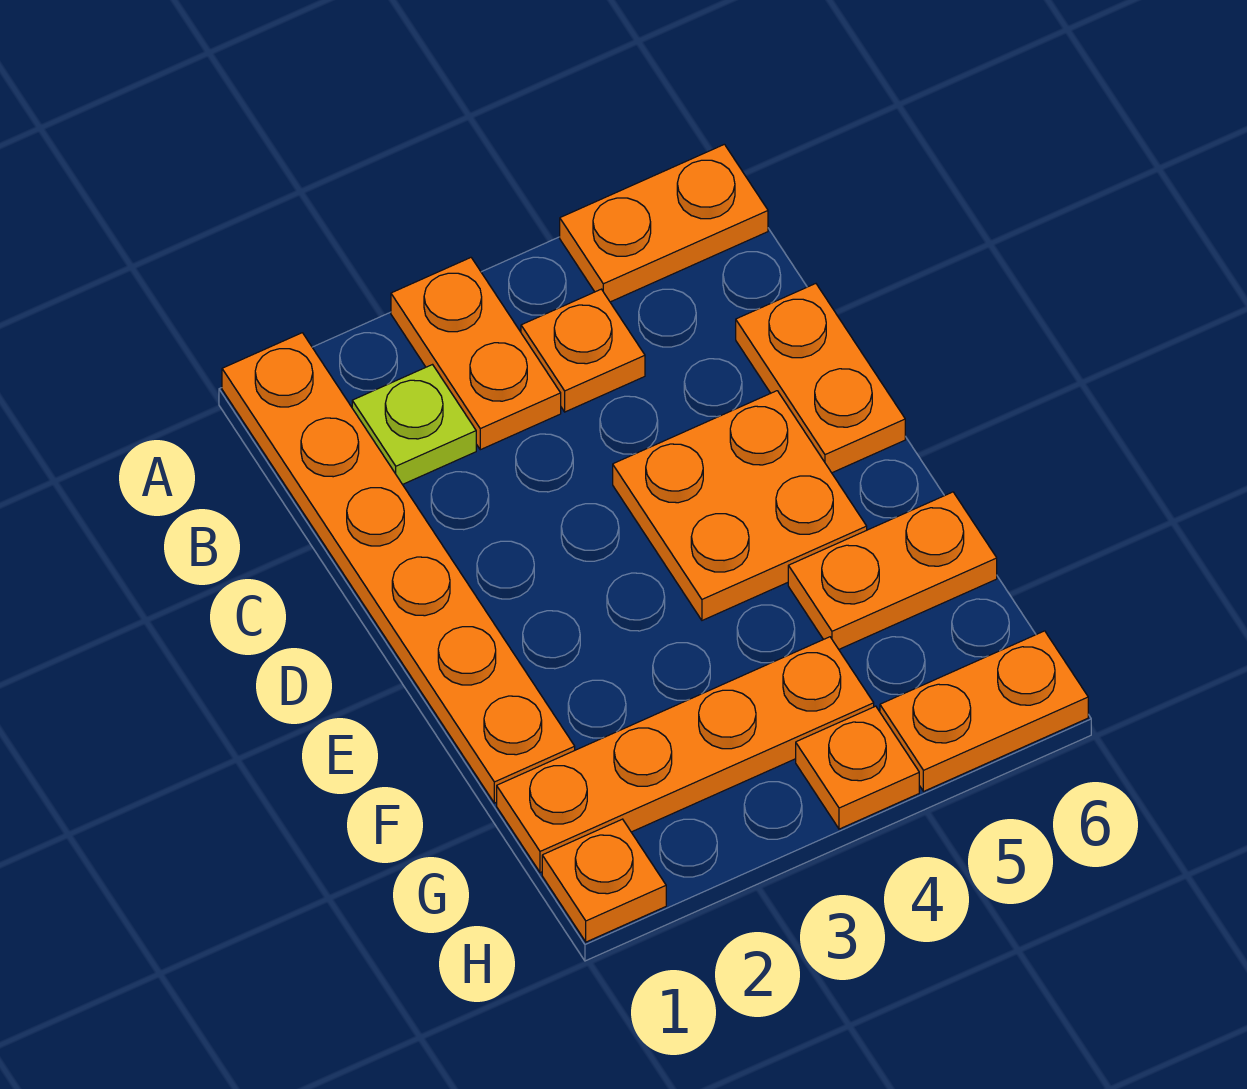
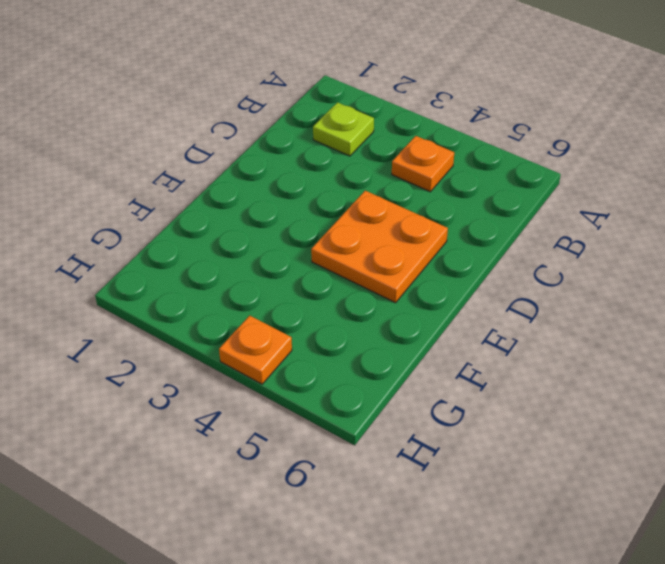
none -> orange 1x6 plate [222,333,575,803]
none -> orange 1x2 plate [391,258,561,450]
none -> orange 1x2 plate [560,144,768,302]

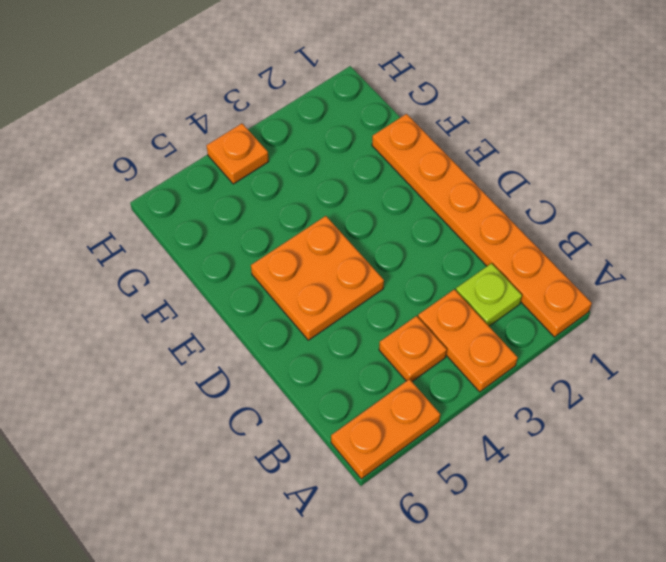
none -> orange 1x2 plate [736,284,905,473]
none -> orange 1x2 plate [788,492,997,649]
none -> orange 1x4 plate [497,637,874,873]

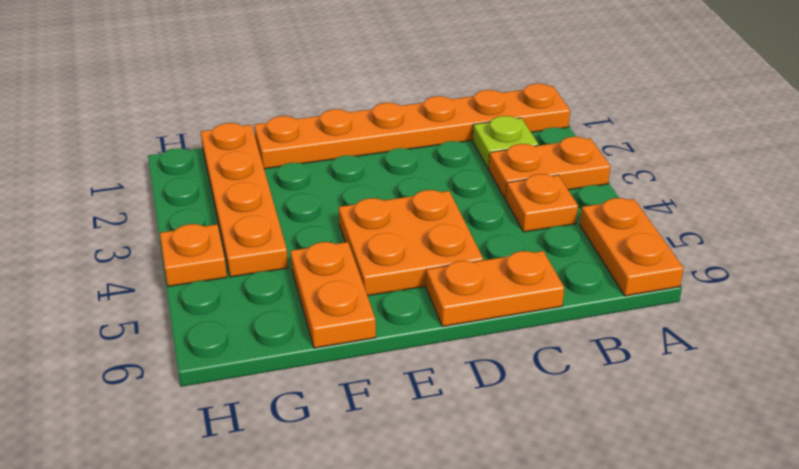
none -> orange 1x1 plate [542,819,666,942]
none -> orange 1x2 plate [880,631,1088,791]

